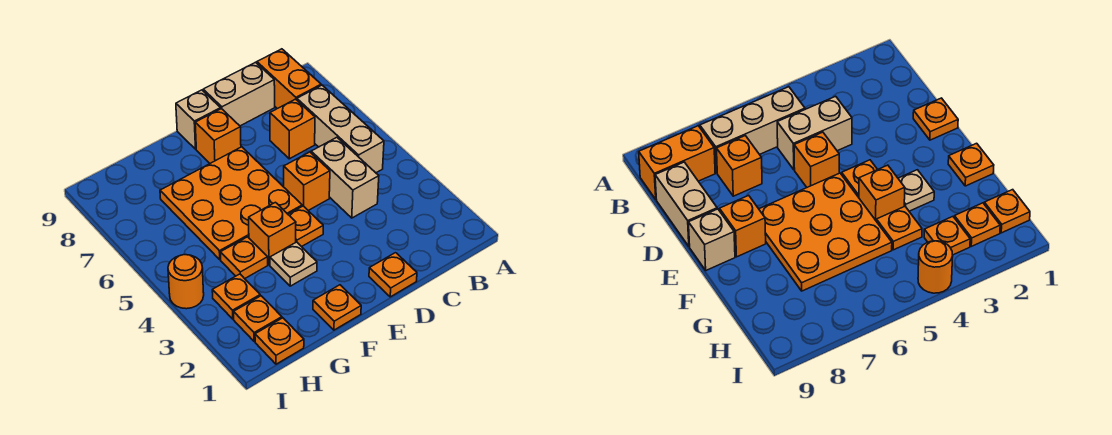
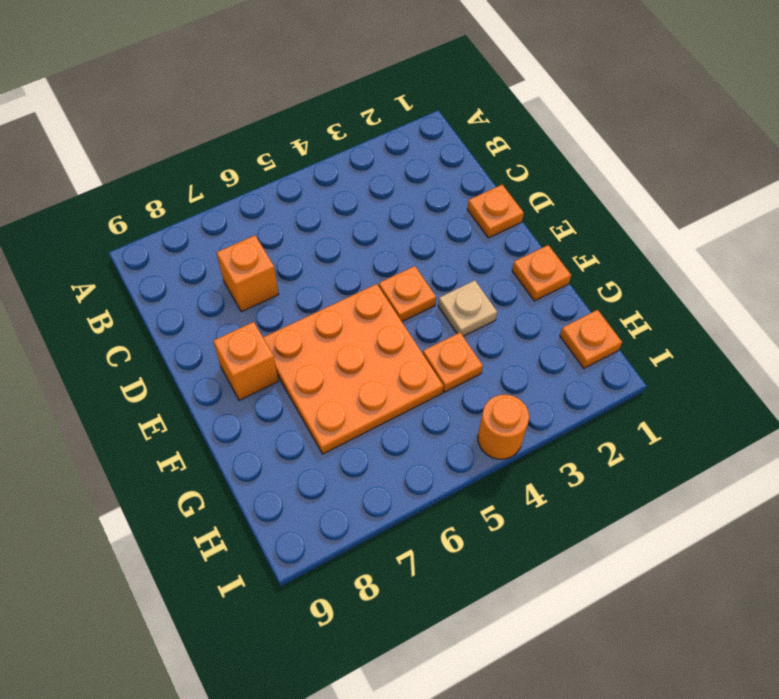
none -> tan 1x3 brick [297,85,384,173]
none -> orange 1x2 brick [257,49,321,109]
none -> tan 1x2 brick [311,137,379,218]

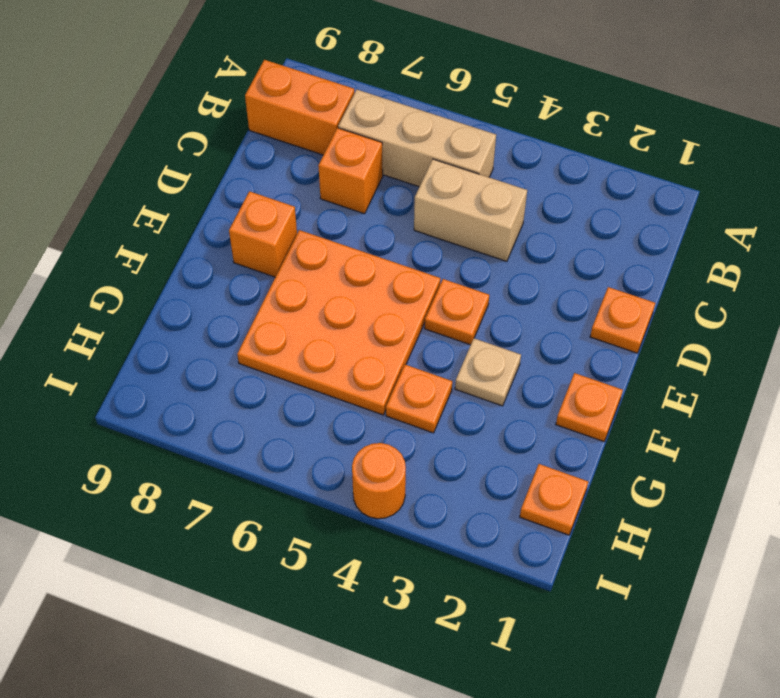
none -> tan 1x2 brick [203,62,275,126]
none -> orange 1x1 brick [284,152,330,210]
none -> tan 1x1 brick [176,90,221,149]

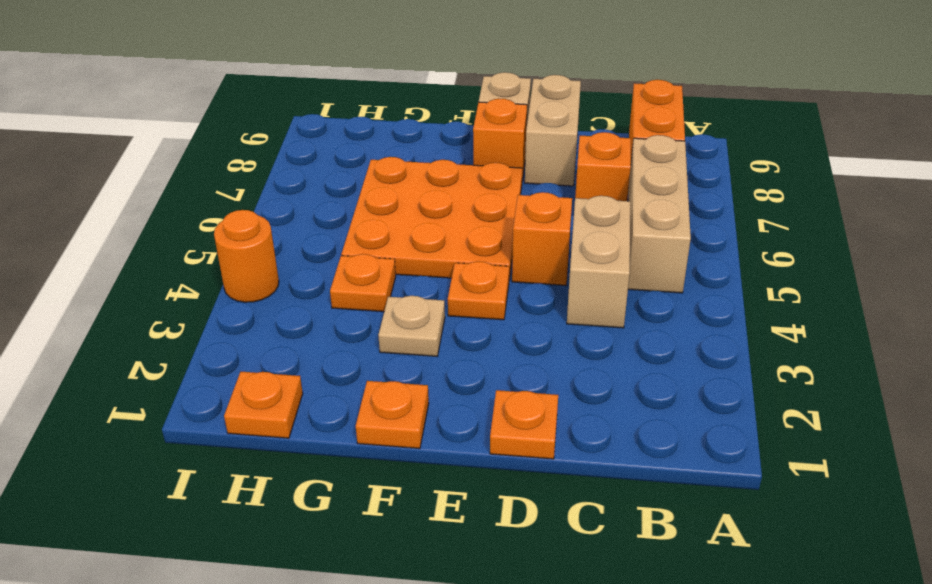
tan 1x2 brick [525,75,581,186] -> tan 1x2 brick turned to [203,62,275,126]
none -> orange 1x1 brick [249,202,296,265]
none -> orange 1x1 plate [234,296,282,341]
none -> orange 1x1 plate [212,274,260,319]

